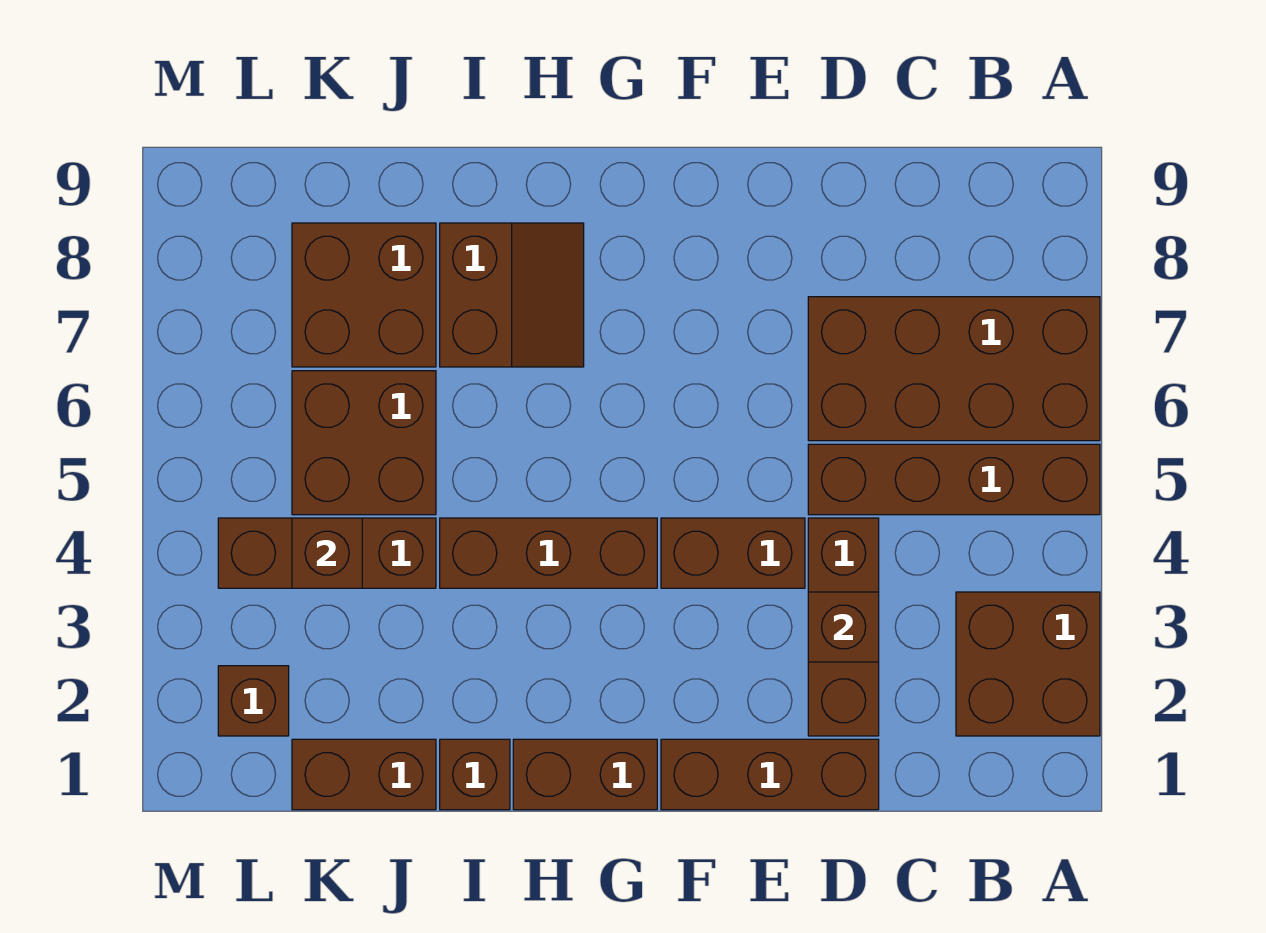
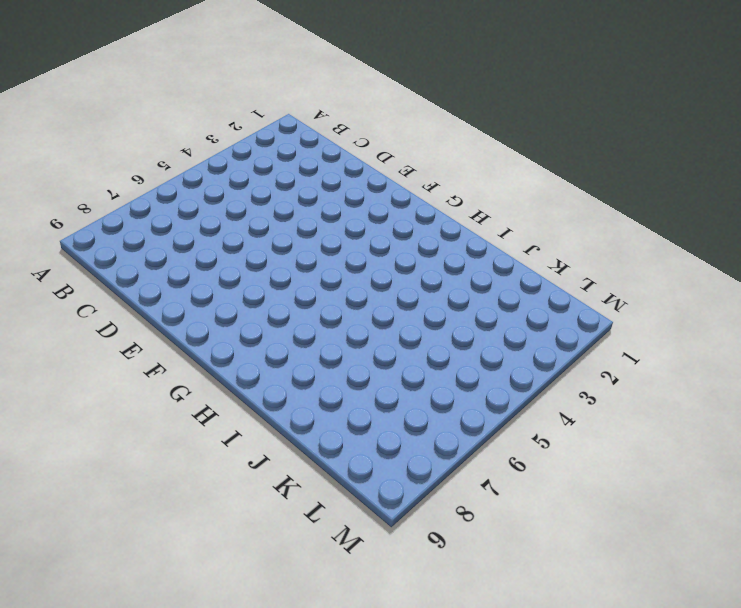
none -> brown 2x2 brick [956,592,1100,736]
none -> brown 1x4 brick [808,444,1100,515]
none -> brown 2x4 brick [808,297,1100,441]

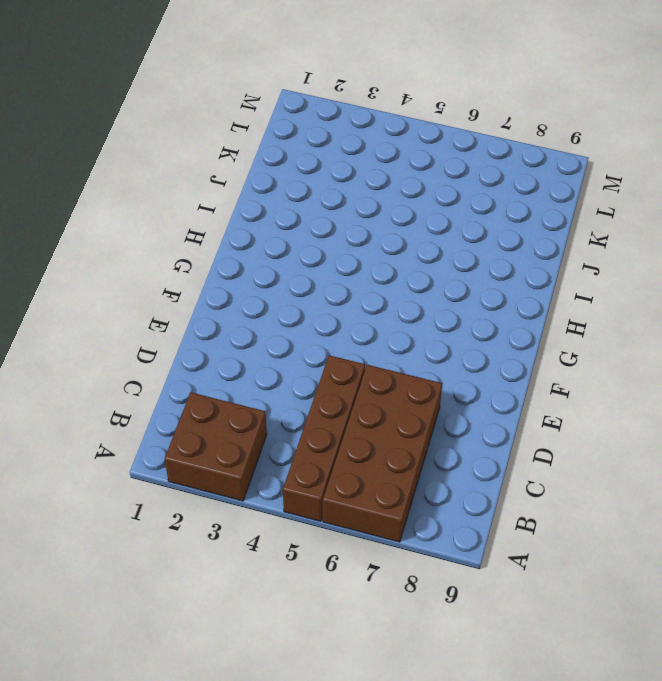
none -> brown 1x3 brick [661,739,879,810]
none -> brown 1x3 brick [808,518,879,736]
none -> brown 1x2 brick [661,518,805,588]

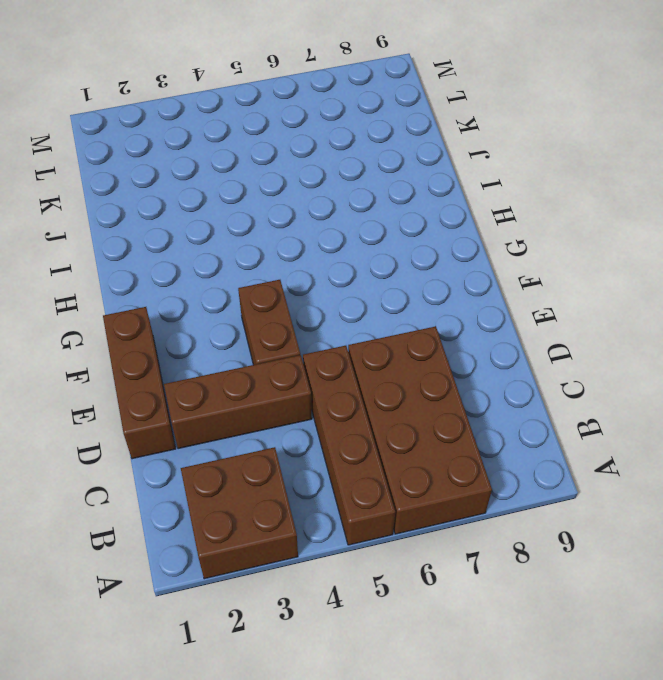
none -> brown 1x2 brick [513,739,657,810]
none -> brown 1x3 brick [440,518,657,588]
none -> brown 2x2 slope [440,223,584,367]

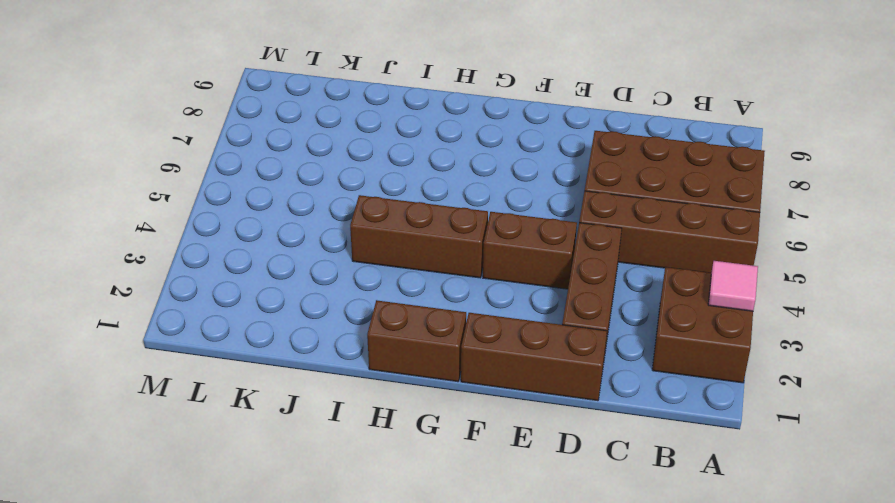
pink 1x1 tile [708,261,758,311] -> none
none -> brown 2x2 slope [440,223,584,367]
none -> brown 1x1 brick [440,739,510,810]
none -> brown 1x2 brick [292,739,436,810]

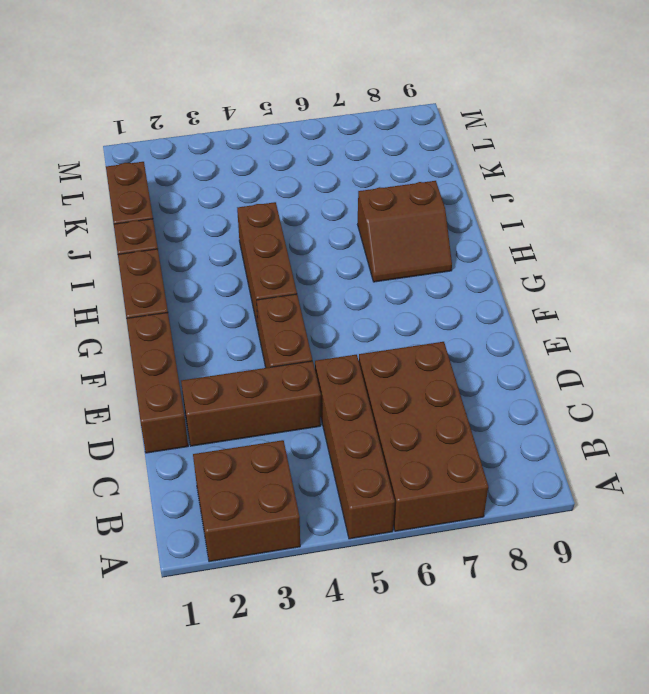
none -> brown 1x3 brick [218,518,436,588]
none -> brown 2x2 brick [292,371,436,515]
none -> brown 2x2 brick [292,223,436,367]

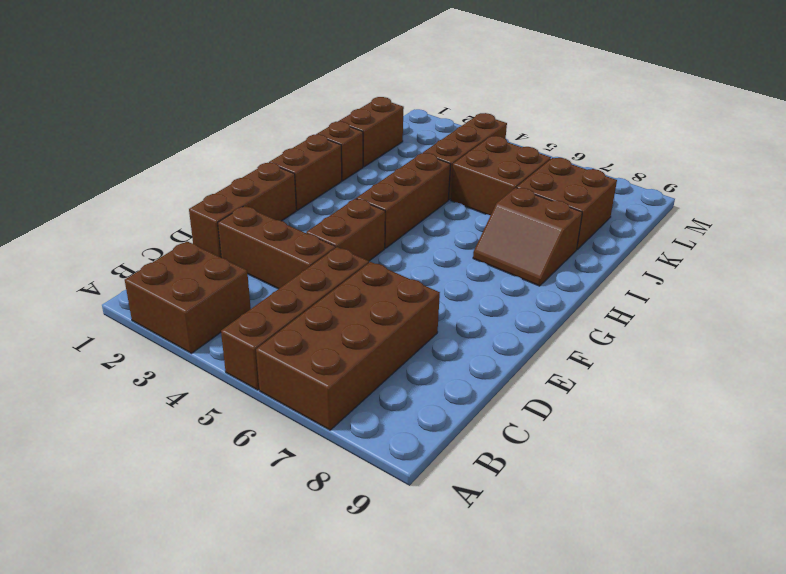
none -> brown 1x1 brick [218,666,289,736]
none -> brown 1x1 brick [808,592,879,662]
none -> brown 1x1 brick [292,518,362,588]

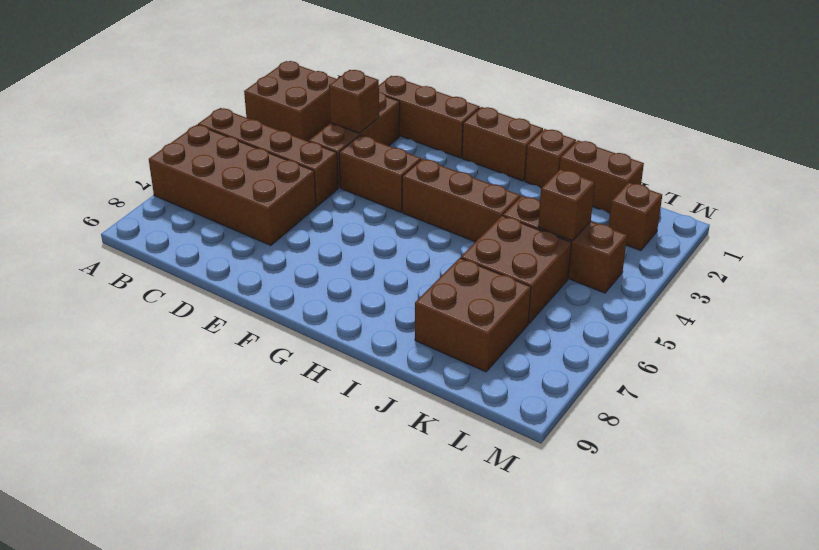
none -> brown 2x2 slope [440,223,584,367]

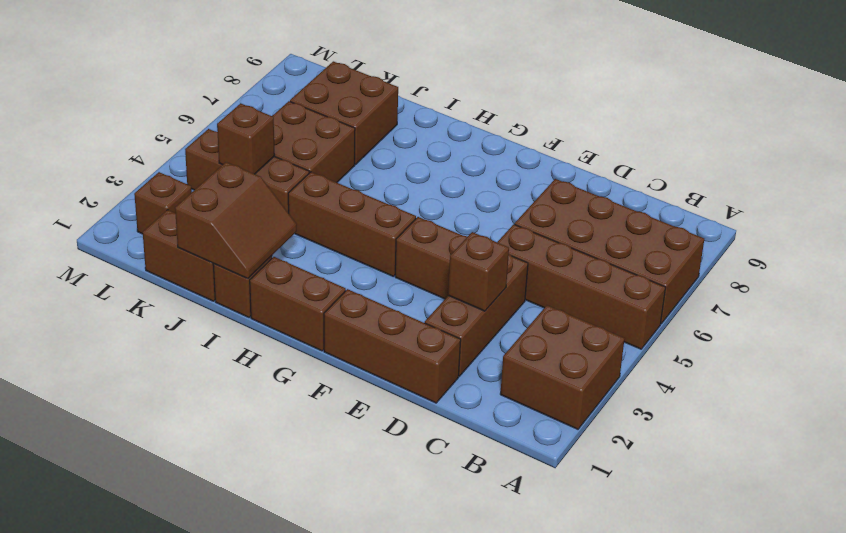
brown 2x2 slope [175,162,297,279] -> brown 2x2 slope moved to [440,223,584,367]

